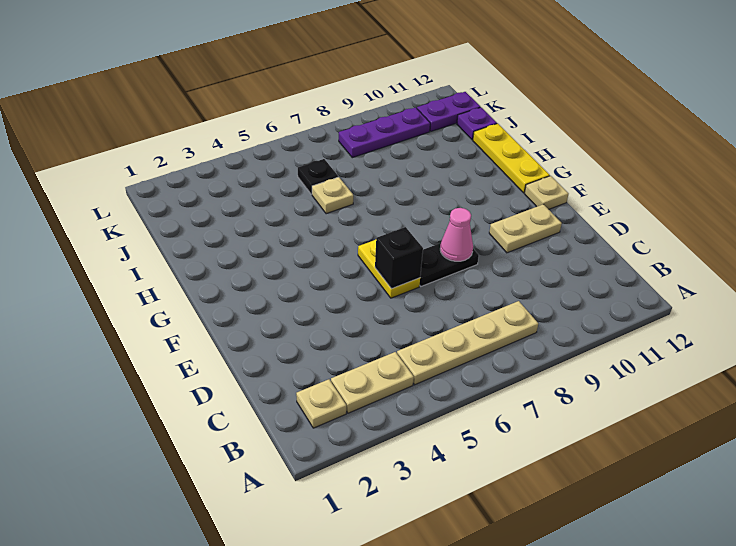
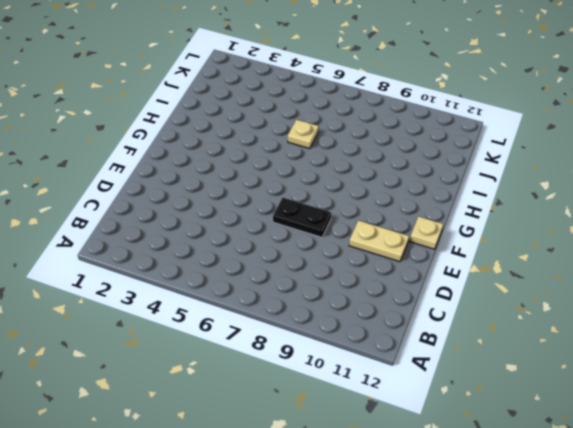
none -> tan 1x1 plate [296,379,346,428]
none -> tan 1x2 plate [331,352,414,413]
none -> tan 1x4 plate [397,301,538,385]

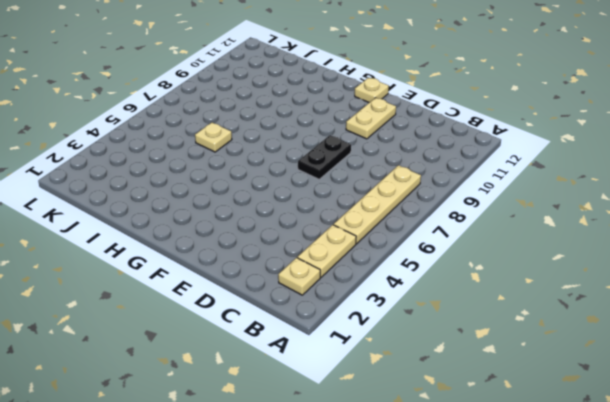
none -> yellow 1x2 plate [358,240,420,298]
none -> yellow 1x3 plate [473,124,550,193]
none -> black 1x1 plate [298,159,338,194]

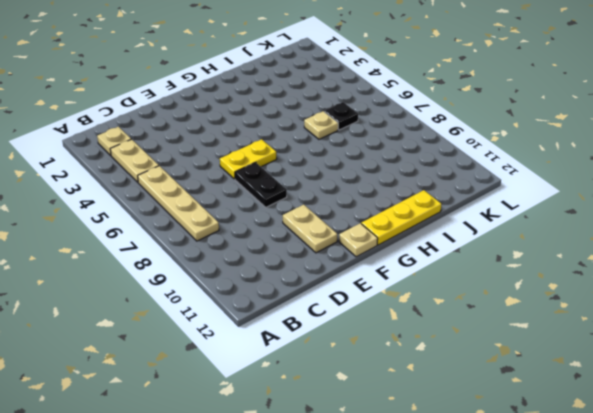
none -> purple 1x1 plate [457,107,497,140]
none -> purple 1x3 plate [339,108,430,158]
none -> purple 1x2 plate [417,92,480,131]

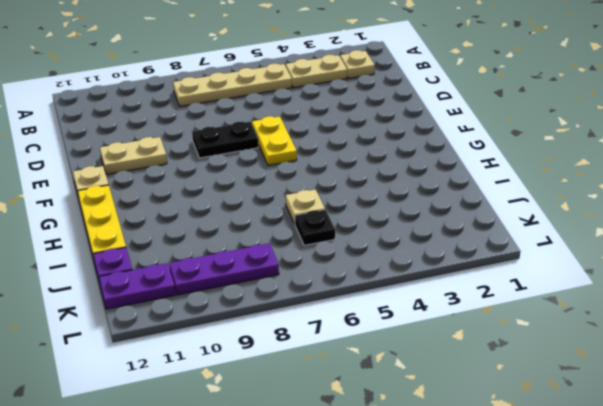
none -> black 1x1 brick [375,227,423,289]
none -> pink 1x1 cone [440,208,473,261]

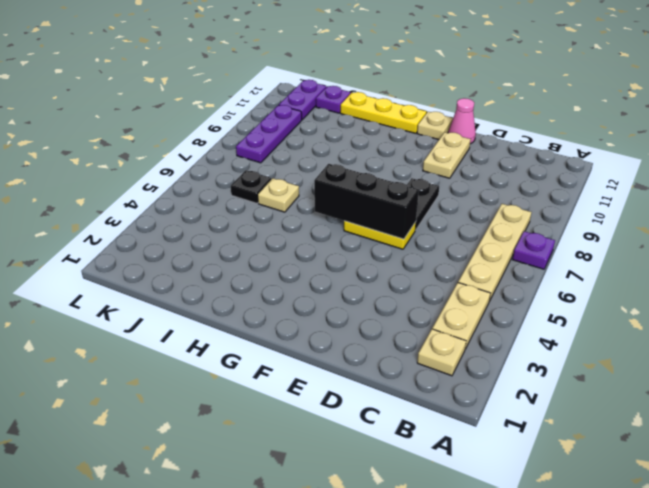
purple 1x1 plate [512,231,555,269] -> none
black 1x3 brick [314,164,419,239] -> black 1x1 brick [375,227,423,289]
pink 1x1 cone [448,98,476,144] -> pink 1x1 cone moved to [440,208,473,261]

